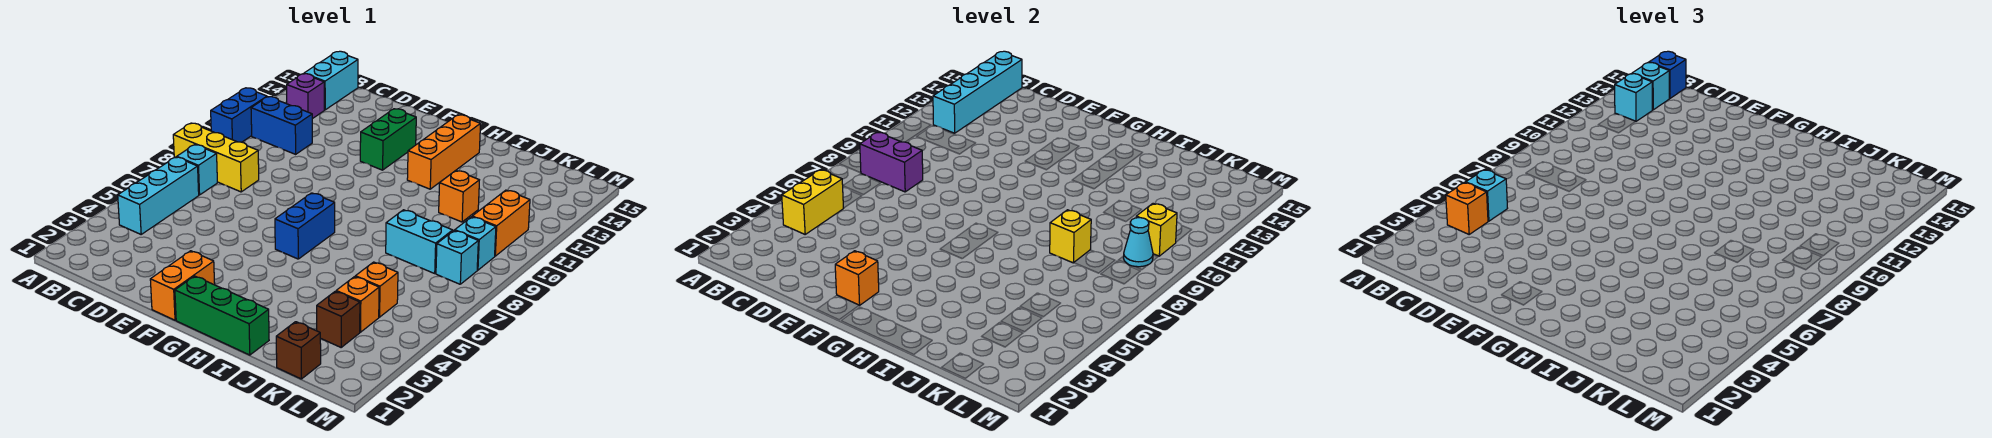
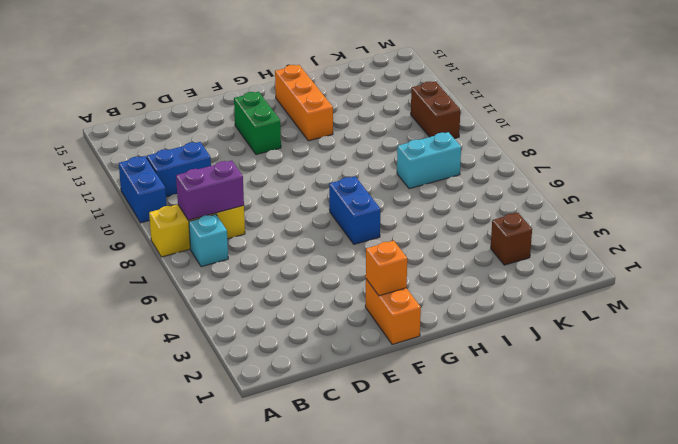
brown 1x2 brick [411,81,460,139] -> orange 1x2 brick [472,190,530,256]
none -> cyan 1x3 brick [118,157,199,234]
none -> purple 1x1 brick [287,74,324,119]
none -> cyan 1x2 brick [304,51,358,110]
none -> green 1x3 brick [175,276,269,355]

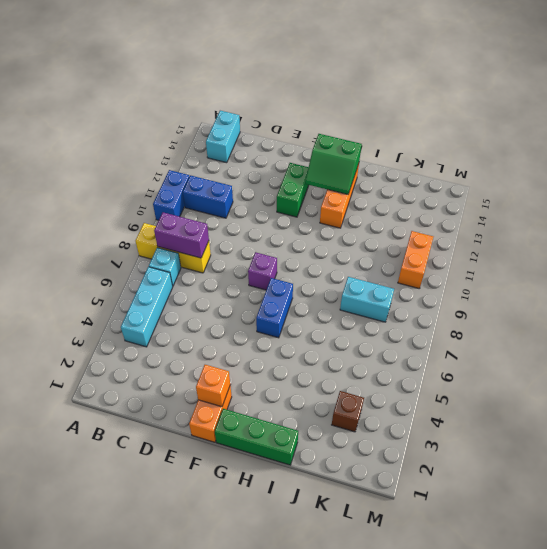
purple 1x1 brick [248,252,277,290] -> purple 1x1 brick moved to [287,74,324,119]
green 2x2 slope [305,134,362,194] -> none
none -> orange 1x1 brick [439,171,479,222]
none -> brown 1x1 brick [276,322,321,379]
none -> orange 1x1 brick [336,277,379,332]
none -> orange 1x1 brick [355,262,398,317]

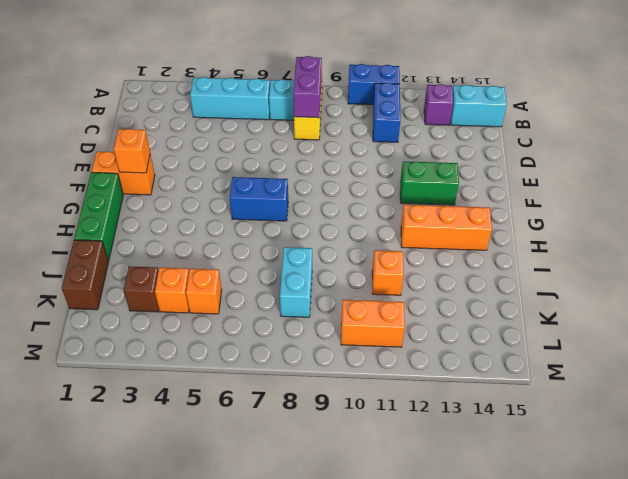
brown 1x2 brick [62,240,108,310] -> brown 1x1 brick [276,322,321,379]
none -> cyan 1x1 brick [436,231,478,284]
none -> cyan 1x1 brick [455,217,496,270]
none -> yellow 1x2 brick [782,170,844,234]
none -> cyan 1x4 brick [933,51,1022,133]

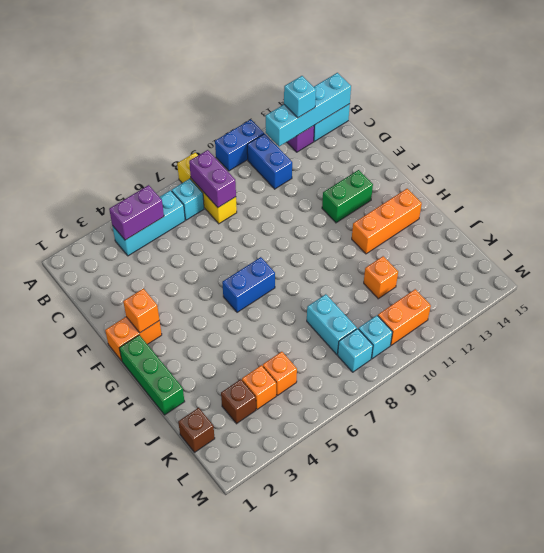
purple 1x2 brick [109,185,164,240] -> yellow 1x2 brick [782,170,844,234]
none -> yellow 1x1 brick [1050,210,1091,263]
none -> cyan 1x1 cone [1124,218,1153,267]
none -> yellow 1x1 brick [1136,204,1177,256]
none -> orange 1x1 brick [1446,183,1488,234]

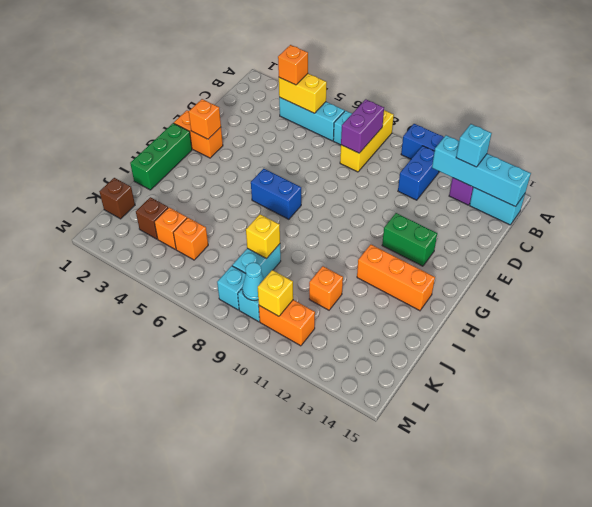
none -> cyan 1x1 brick [1466,170,1508,221]
none -> cyan 1x1 brick [1632,63,1669,110]
none -> blue 1x1 brick [1649,51,1686,99]

